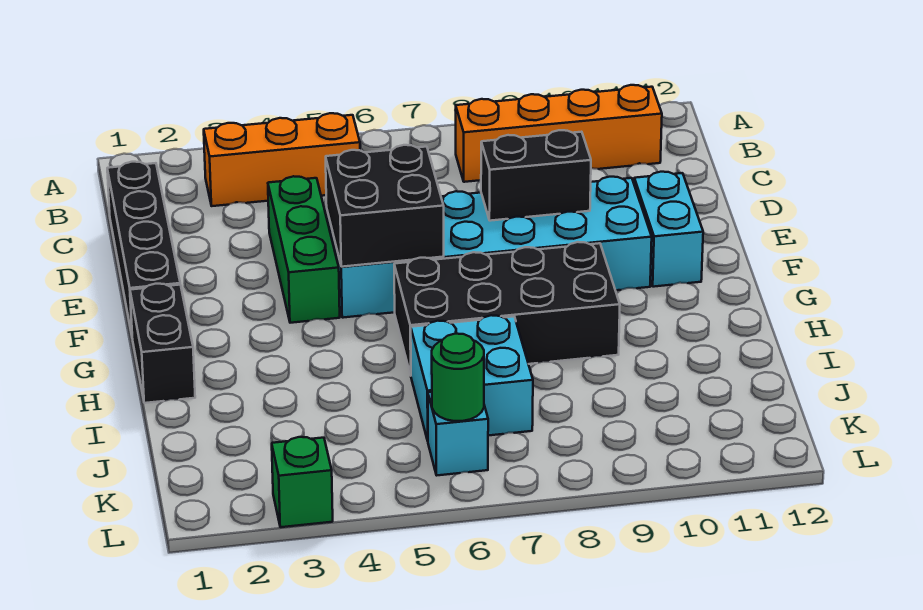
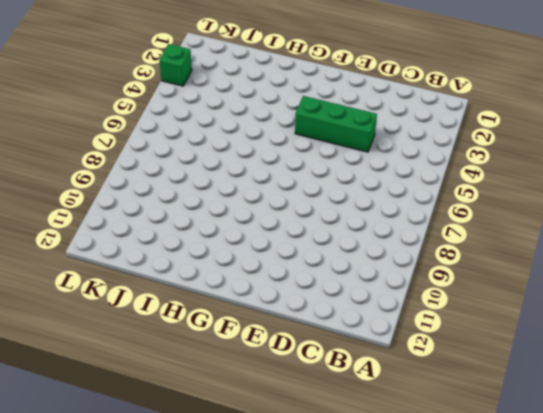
none -> orange 1x3 brick [204,113,360,206]
none -> orange 1x4 brick [456,85,662,182]
none -> black 1x4 brick [107,162,180,334]

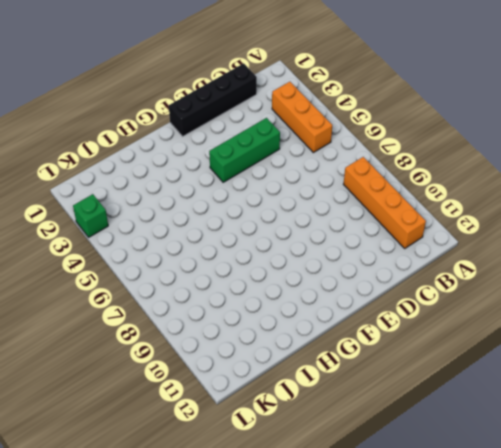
none -> cyan 2x6 brick [327,177,652,318]
none -> cyan 1x2 brick [634,172,703,287]
none -> black 1x2 brick [130,284,195,403]

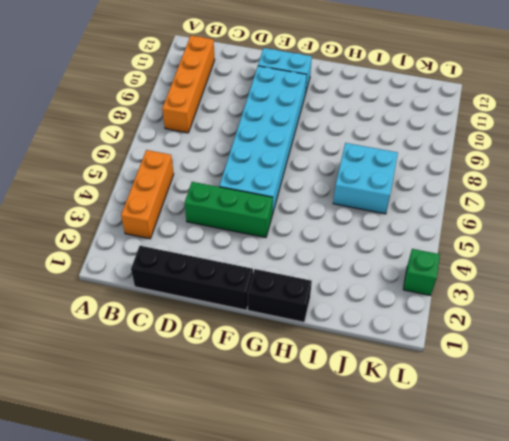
none -> black 2x4 brick [394,242,620,375]
none -> cyan 1x1 brick [428,392,488,475]
none -> black 2x2 brick [326,145,444,267]

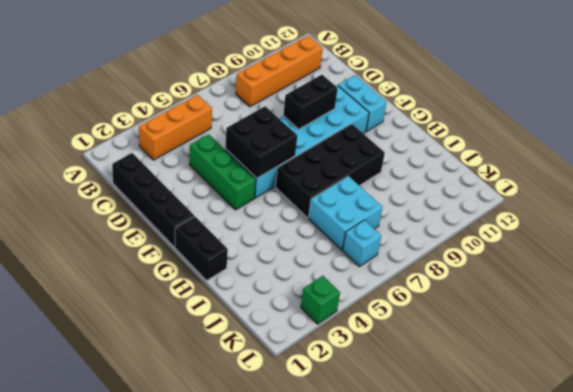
none -> green 1x1 round brick [432,334,484,421]

